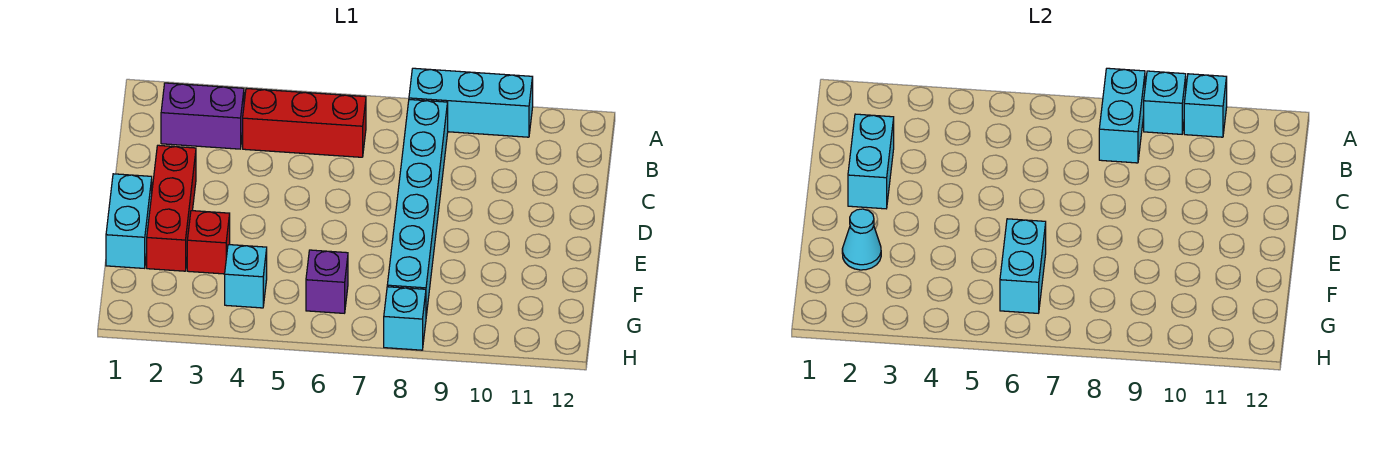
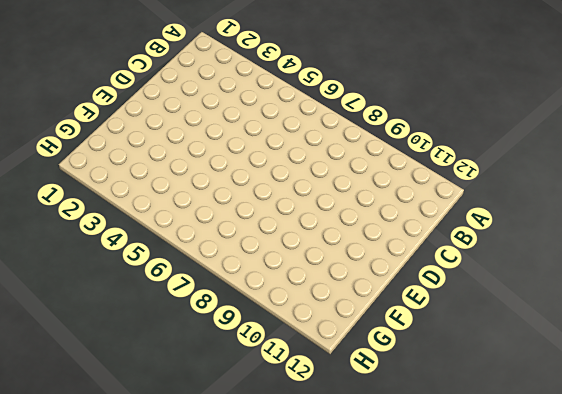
none -> cyan 1x3 brick [409,68,533,137]
none -> purple 1x2 brick [161,83,244,149]
none -> red 1x3 brick [243,88,366,157]

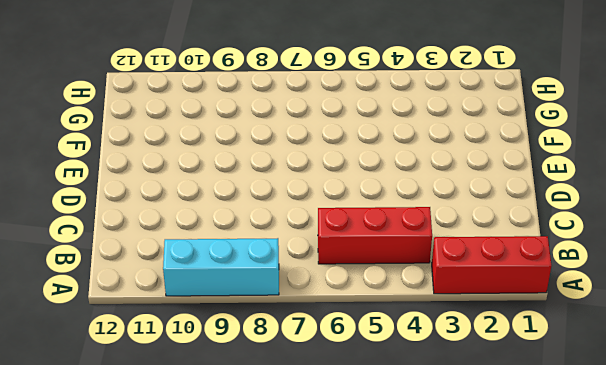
red 1x3 brick [432,236,551,294] -> red 1x3 brick turned to [147,145,196,271]
none -> purple 1x2 brick [161,83,244,149]
none -> cyan 1x6 brick [387,100,448,316]
none -> cyan 1x2 brick [106,174,152,268]

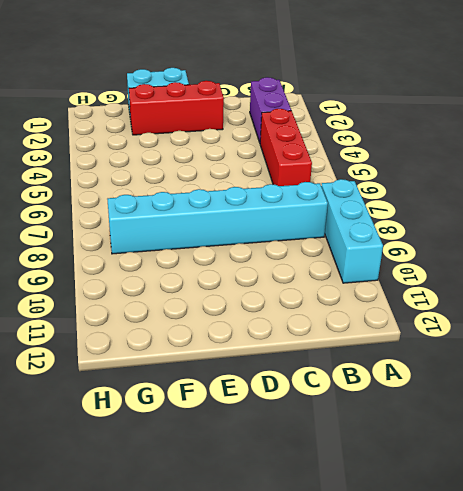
none -> red 1x1 brick [187,211,230,274]
none -> cyan 1x1 brick [225,245,267,308]
none -> purple 1x1 brick [306,250,348,313]

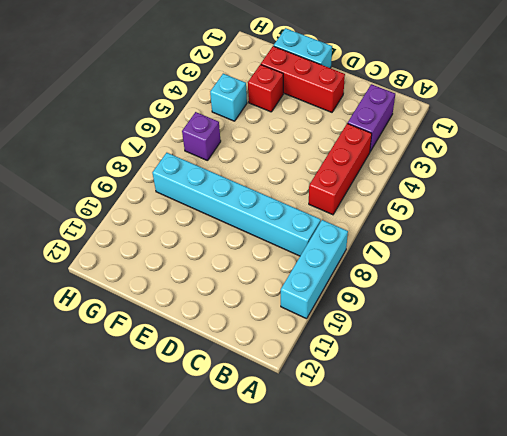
none -> cyan 1x1 brick [384,287,426,350]
none -> cyan 1x2 brick [1099,68,1145,163]
none -> cyan 1x1 brick [1144,71,1186,134]

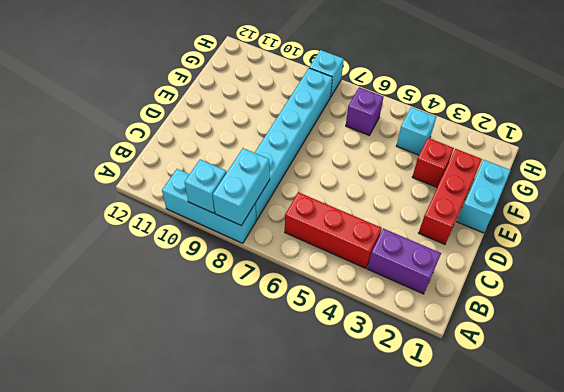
none -> cyan 1x1 brick [1184,74,1227,137]
none -> cyan 1x2 brick [848,114,894,209]
none -> cyan 1x1 cone [842,209,881,270]

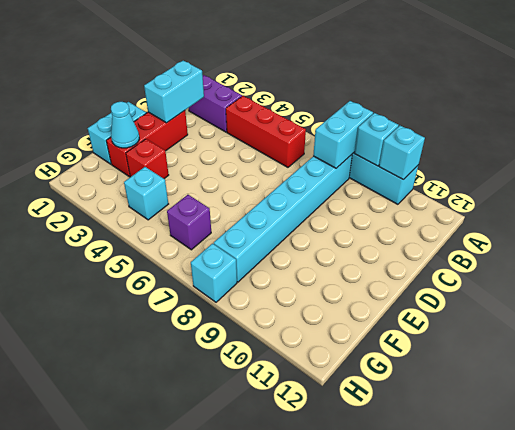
none -> cyan 1x2 brick [1000,219,1046,313]

